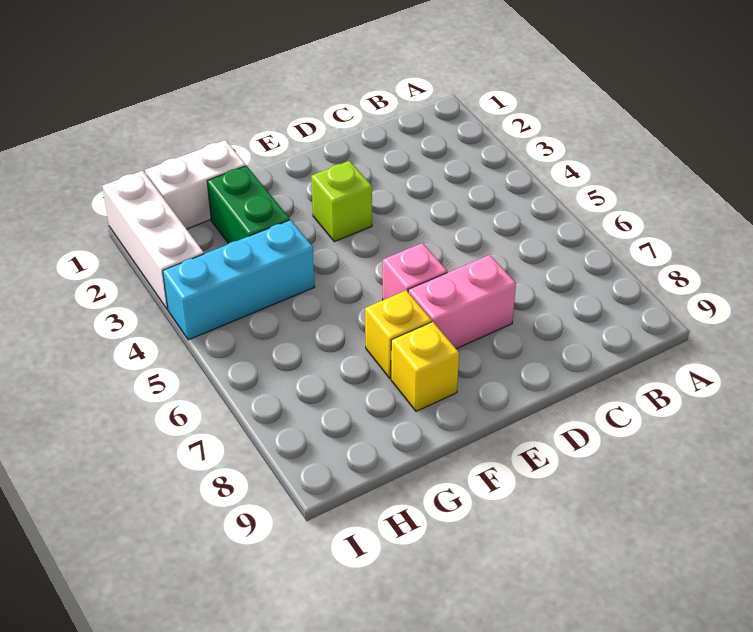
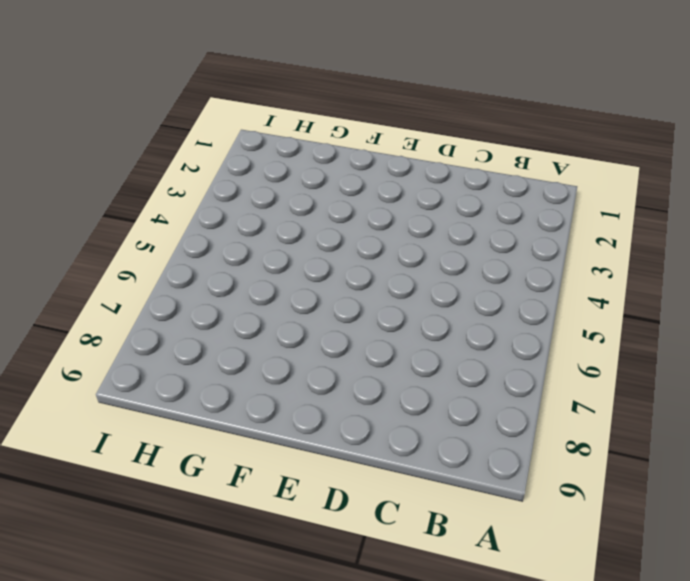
none -> pink 1x2 brick [408,255,516,349]
none -> lime 1x1 brick [311,161,372,242]

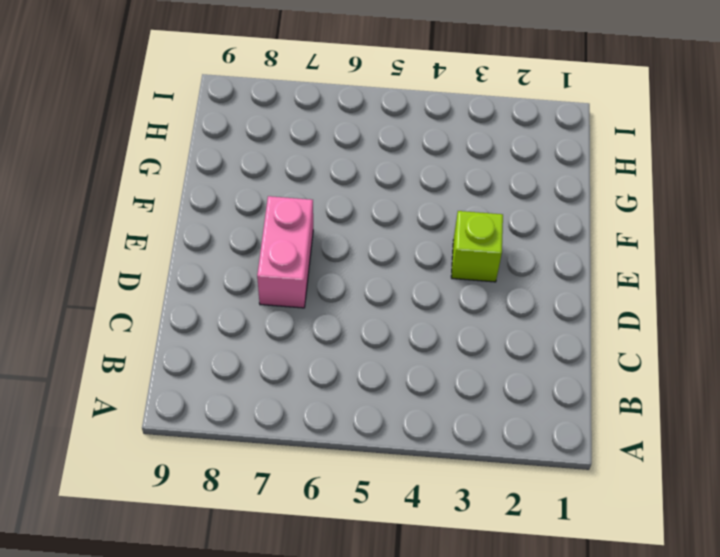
none -> pink 1x1 brick [383,243,447,300]
none -> yellow 1x1 brick [365,291,432,378]

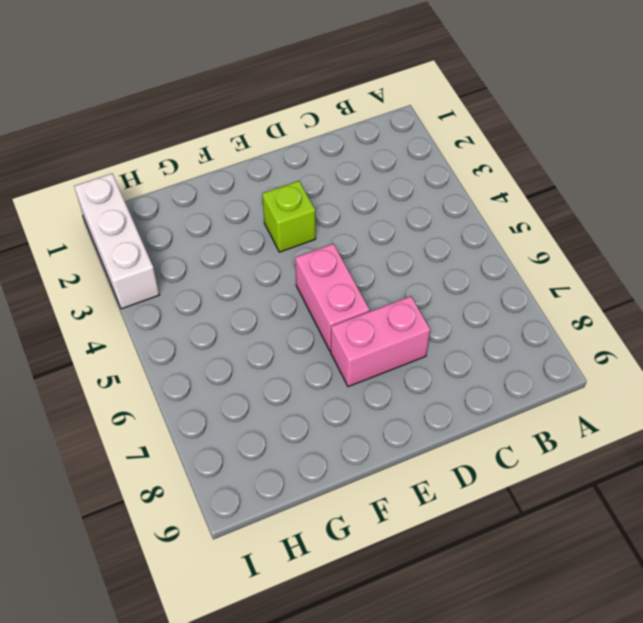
pink 1x2 brick [295,244,370,351] -> pink 1x1 brick [383,243,447,300]
none -> yellow 1x1 brick [365,291,432,378]
none -> yellow 1x1 brick [391,322,459,411]

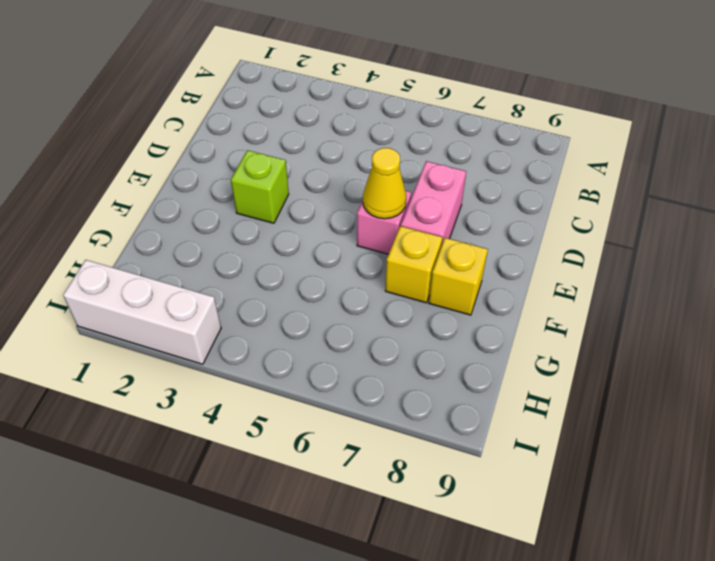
yellow 1x1 cone [363,148,406,219] -> none
none -> white 1x2 brick [145,140,246,229]
none -> green 1x2 brick [207,166,290,243]

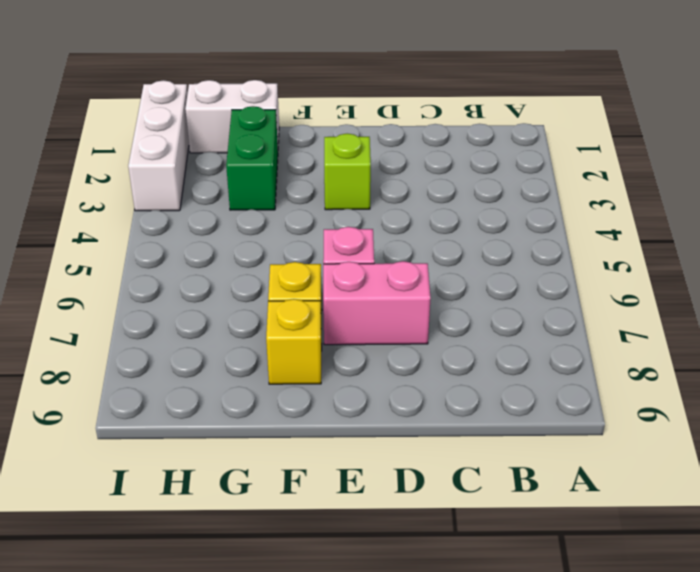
none -> cyan 1x3 brick [163,220,314,340]

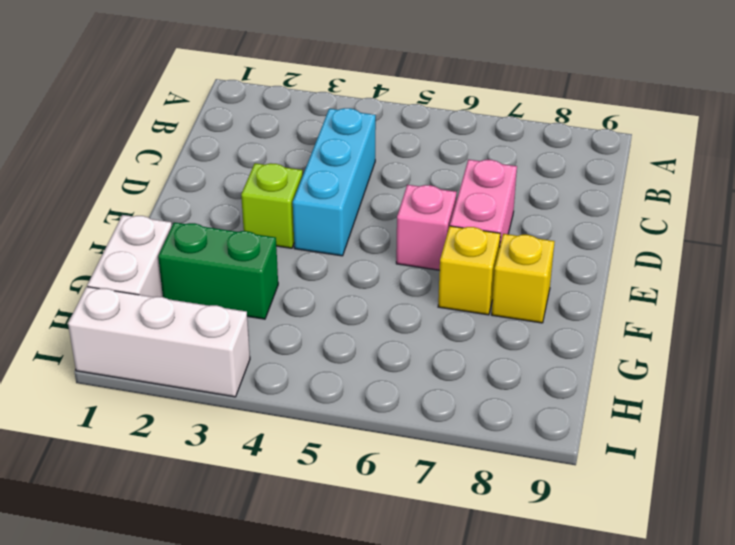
cyan 1x3 brick [293,108,376,256] -> cyan 1x3 brick moved to [163,220,314,340]

